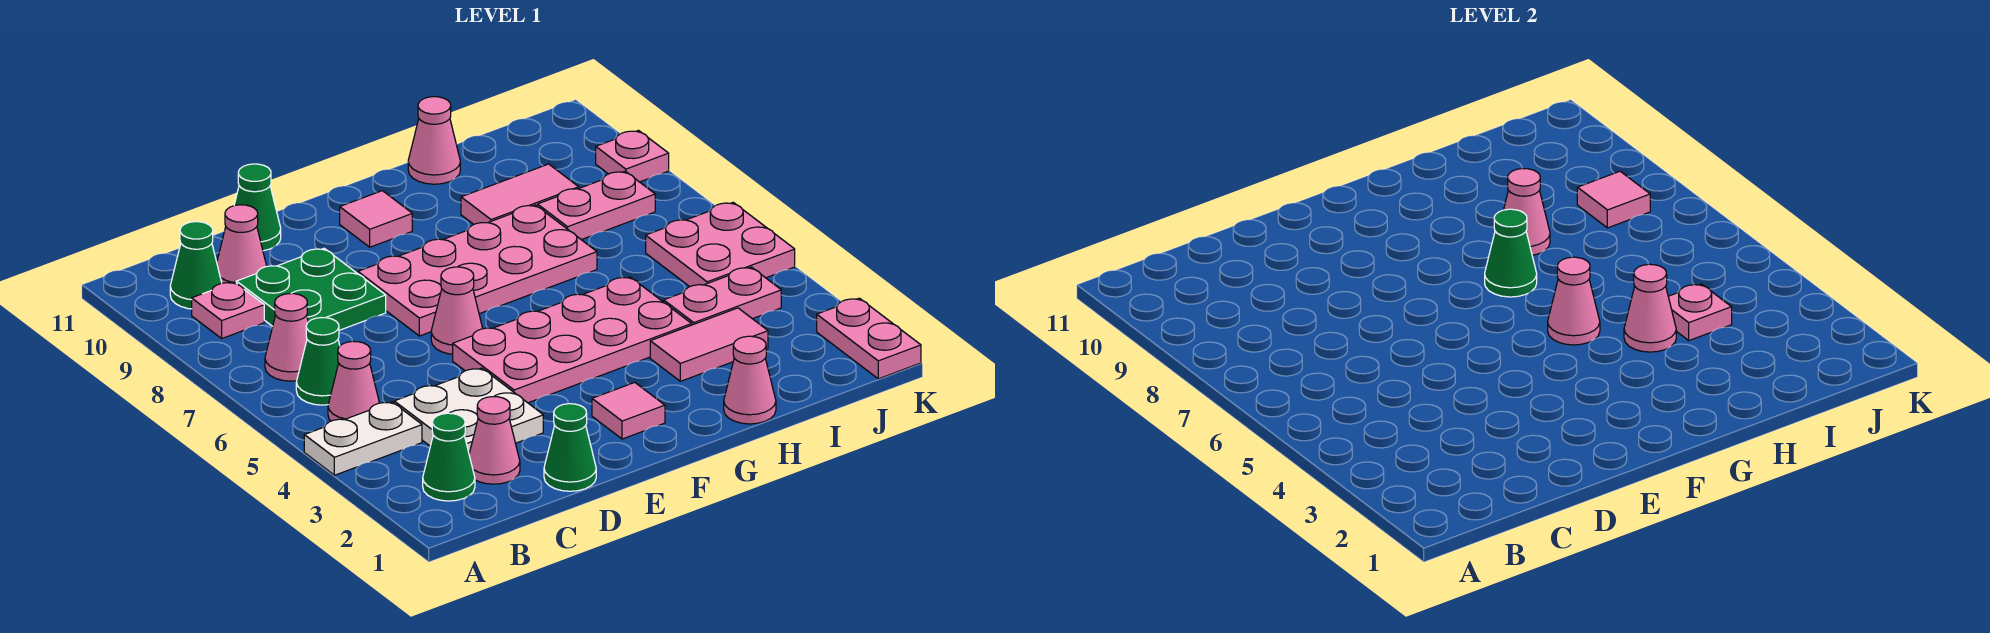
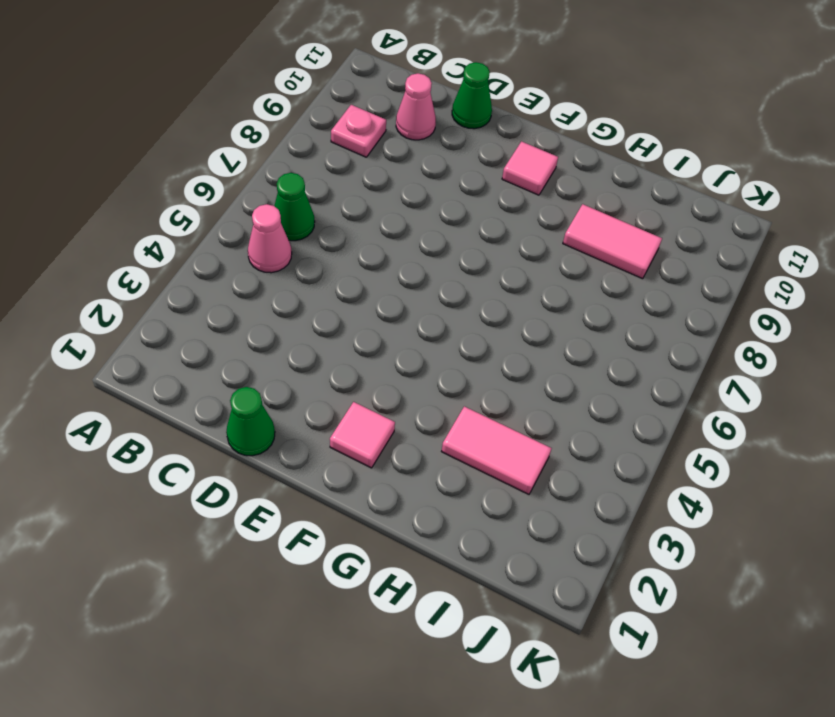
none -> white 1x2 plate [304,402,422,475]
none -> green 1x1 cone [423,413,475,501]
none -> pink 1x1 cone [265,294,308,381]
none -> green 1x1 cone [170,222,222,309]

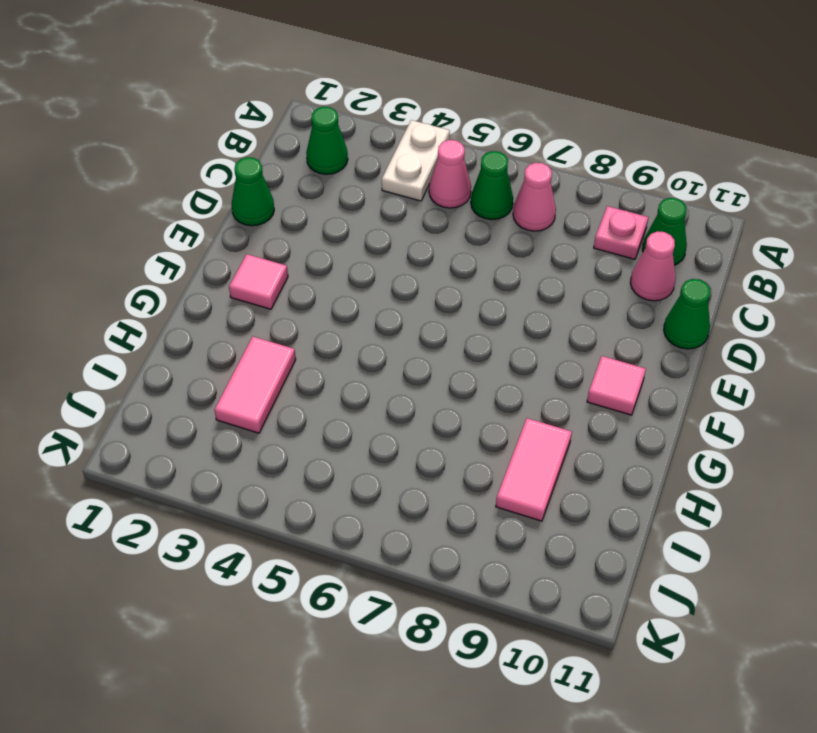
none -> pink 1x1 cone [469,397,520,484]
none -> white 2x2 plate [394,368,543,453]
none -> green 2x2 plate [236,248,386,330]
none -> pink 2x4 plate [453,277,692,403]

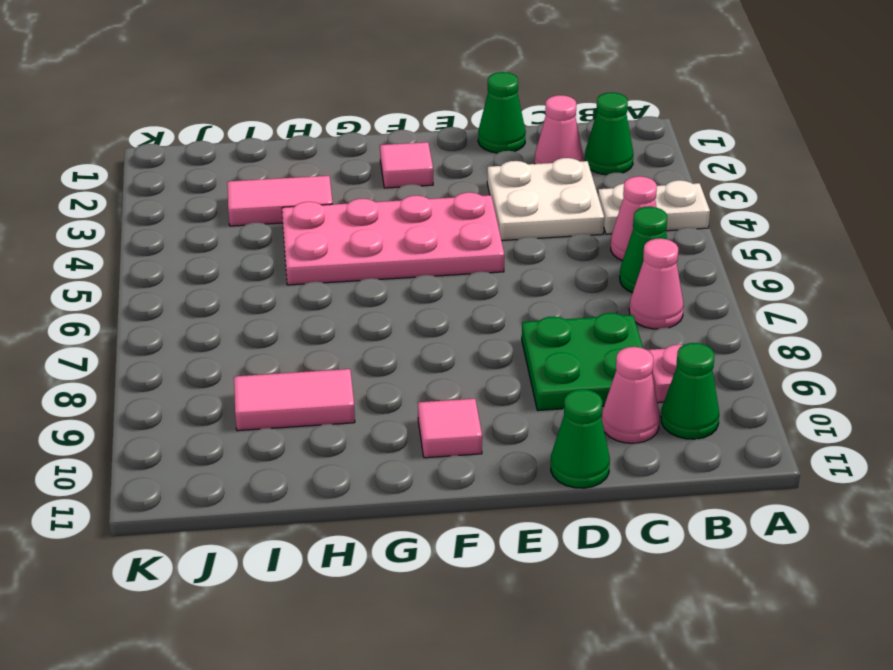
none -> pink 1x1 cone [431,267,483,354]
none -> pink 2x4 plate [358,205,597,336]
none -> pink 1x1 cone [724,336,776,424]
none -> pink 1x1 cone [408,97,460,184]

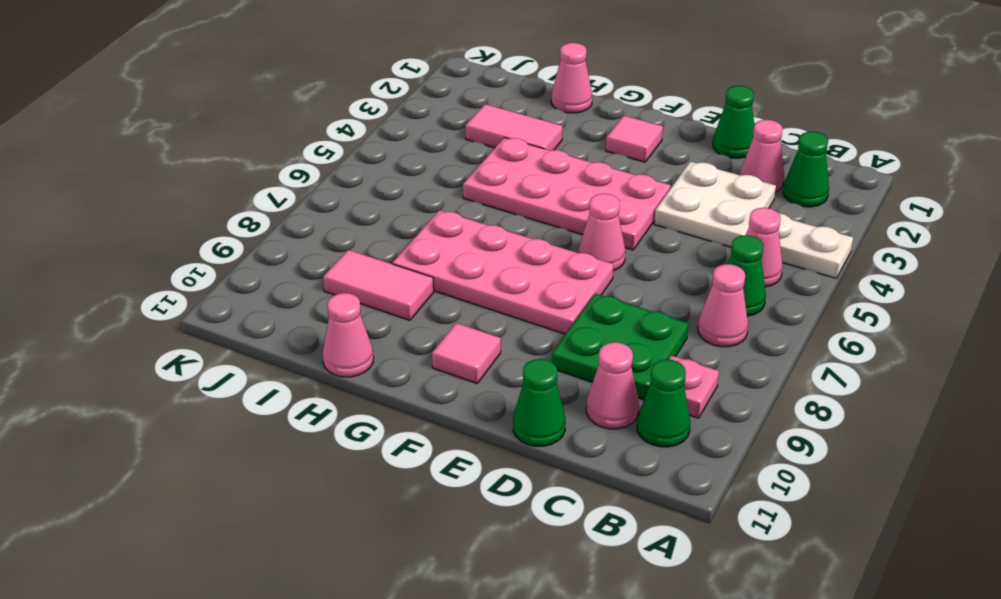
none -> pink 1x2 plate [664,267,781,325]
none -> pink 1x2 plate [538,171,655,240]
none -> pink 2x2 plate [646,202,795,287]
none -> pink 1x2 plate [817,298,921,379]

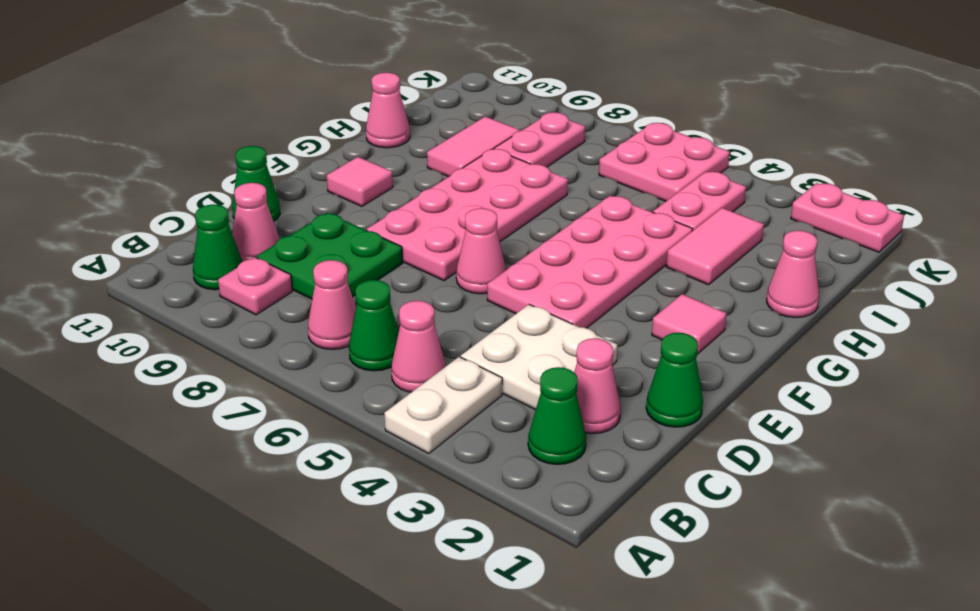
none -> pink 1x1 plate [596,131,669,182]
none -> pink 1x1 cone [1548,257,1600,345]
none -> green 1x1 cone [1485,209,1537,297]
none -> pink 1x1 cone [1624,264,1676,352]

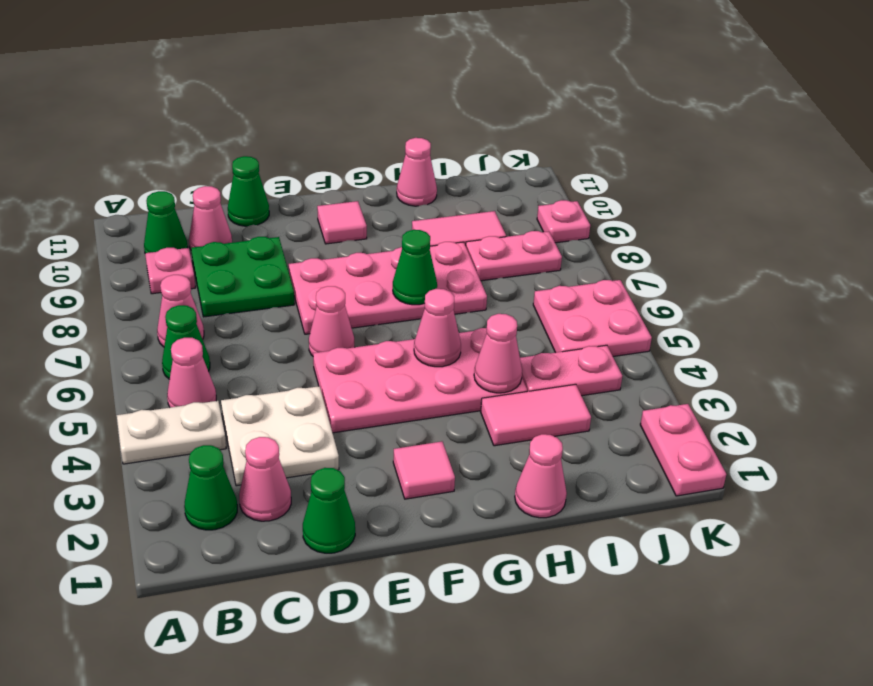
none -> pink 1x1 cone [1504,169,1550,255]
none -> pink 1x1 plate [1668,284,1732,340]
none -> pink 1x1 tile [1577,171,1650,228]

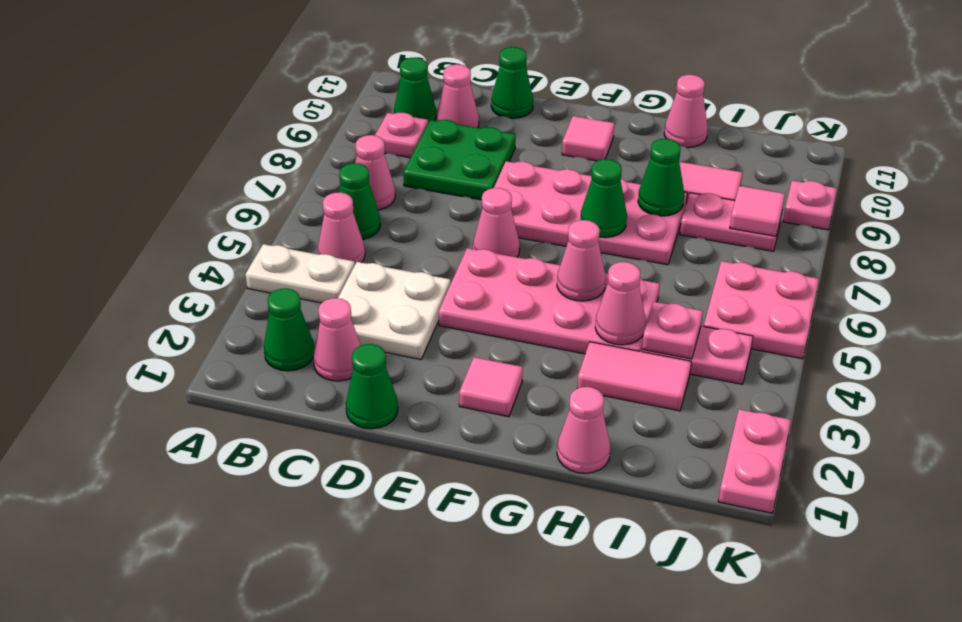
green 1x1 cone [638,139,684,216] -> pink 1x1 cone [1504,169,1550,255]

